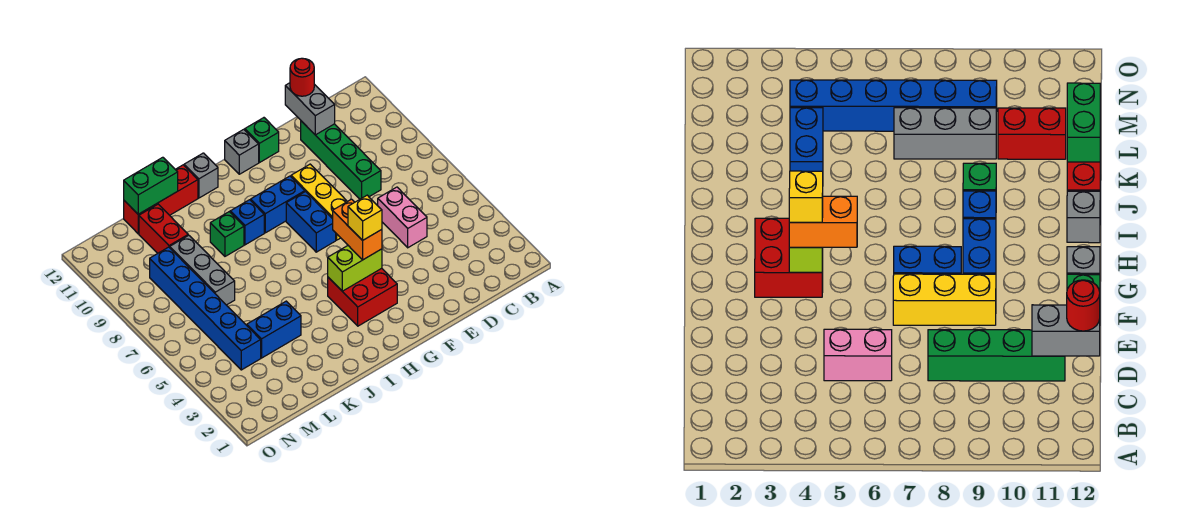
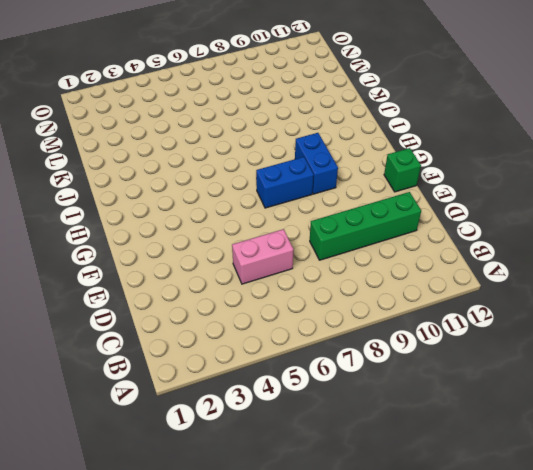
none -> yellow 1x3 brick [291,164,347,240]
none -> red 2x2 brick [328,268,397,326]
none -> grey 1x1 brick [225,129,259,174]

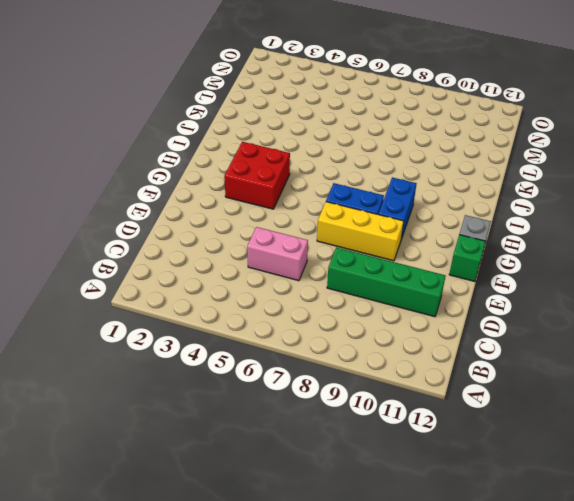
none -> blue 1x1 brick [230,200,264,245]
none -> grey 1x1 brick [184,153,218,198]
none -> green 1x1 brick [210,212,244,256]

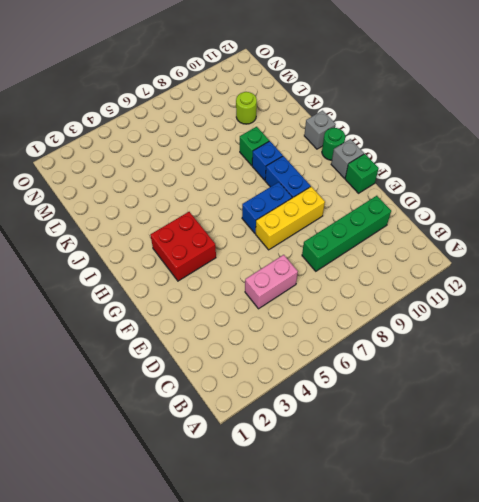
green 1x1 round brick [322,128,345,160] -> none
lime 1x1 round brick [236,92,257,124] -> red 1x2 brick [139,204,188,253]
none -> red 1x3 brick [124,165,198,234]
none -> blue 1x2 brick [247,301,301,358]
none -> grey 1x3 brick [170,235,235,305]

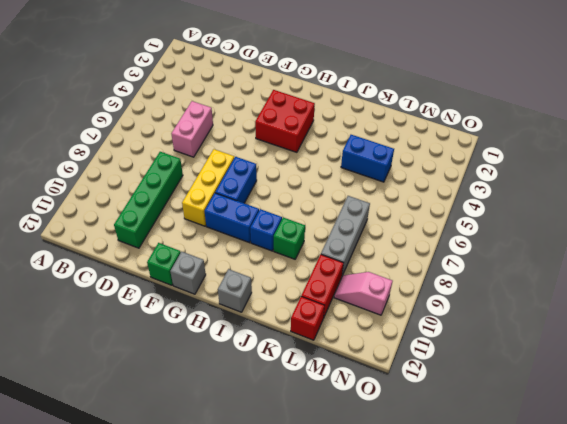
red 1x1 brick [291,297,324,340] -> red 1x3 brick [124,165,198,234]
pink 1x2 slope [334,272,392,315] -> none
none -> blue 1x6 brick [150,247,261,370]
none -> grey 1x2 brick [285,83,335,135]
none -> lime 1x2 brick [328,246,382,291]

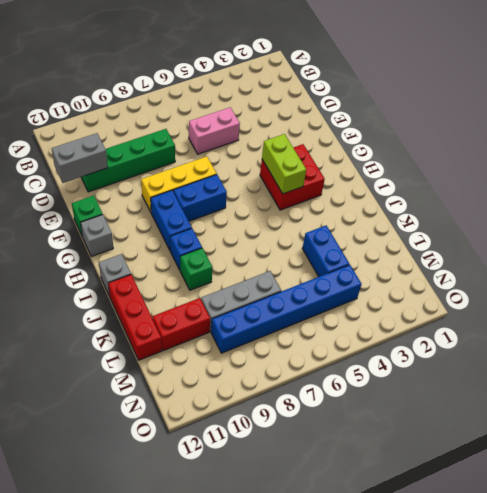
none -> green 1x2 brick [124,157,178,214]
none -> red 1x1 round brick [290,58,314,96]
none -> orange 1x2 brick [333,199,382,260]

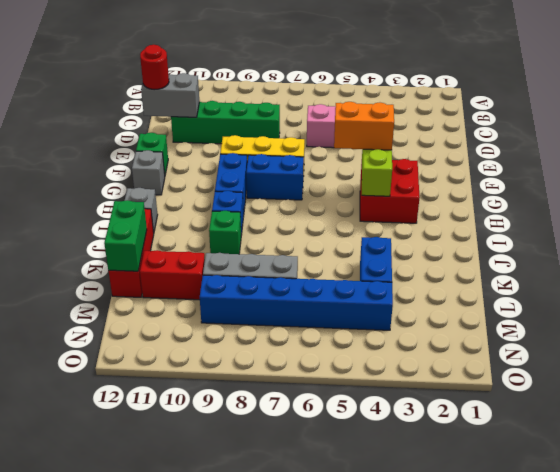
none -> yellow 1x1 brick [348,195,382,240]

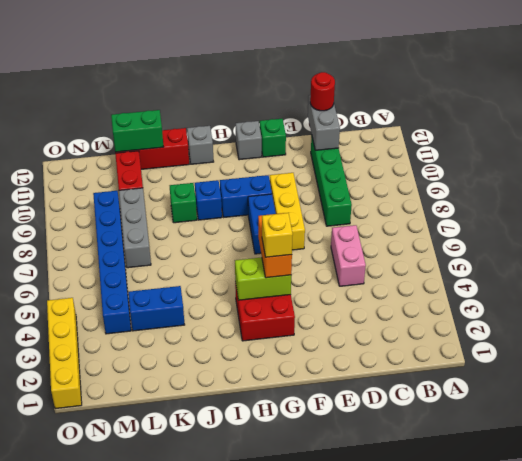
yellow 1x4 brick [47,298,82,409] -> none

